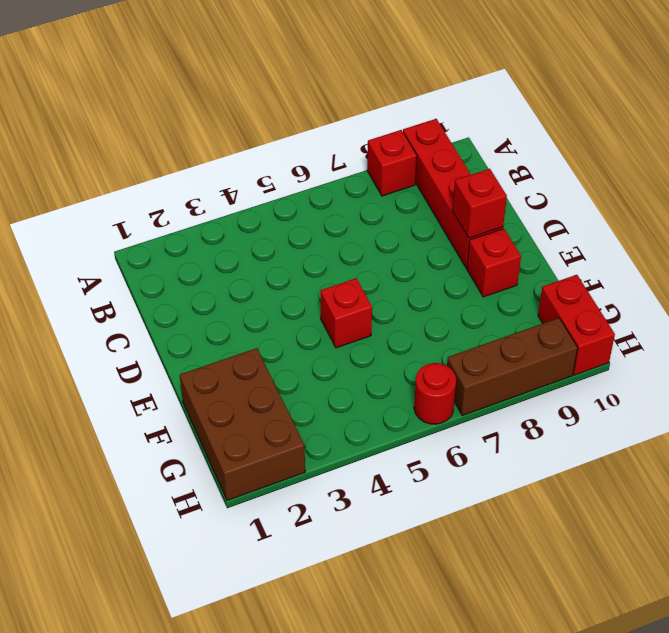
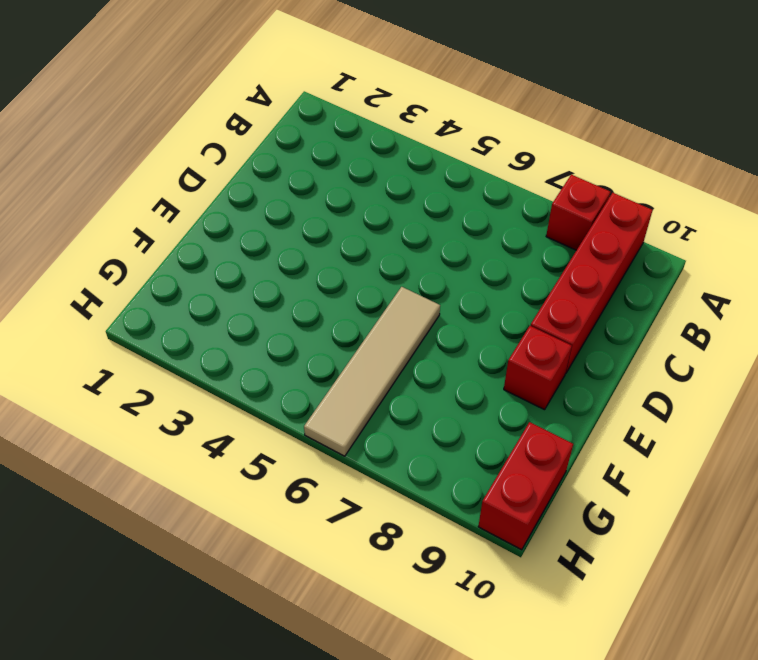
tan 1x4 tile [304,287,440,456] -> red 1x1 round brick [414,363,456,424]
none -> red 1x1 brick [320,278,372,348]
none -> brown 2x3 brick [180,348,305,501]

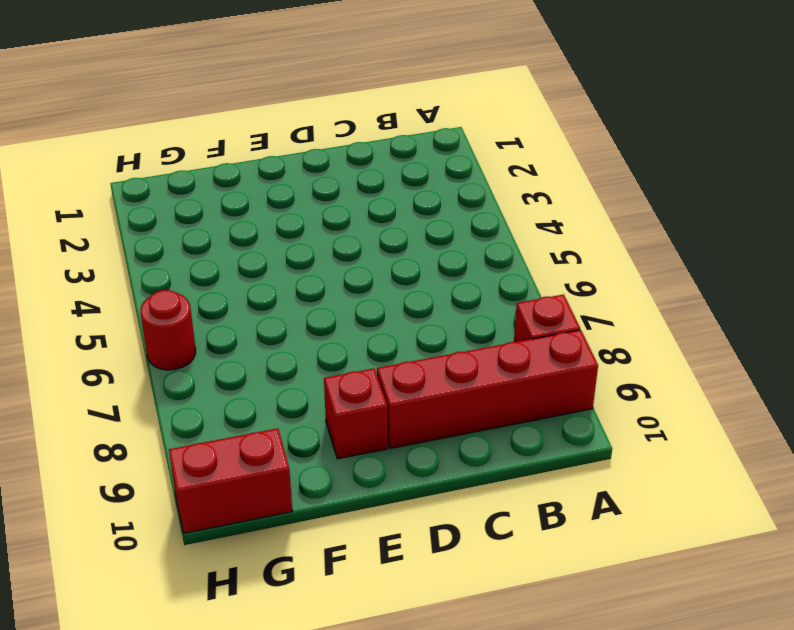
none -> red 1x1 brick [320,278,372,348]
none -> brown 2x3 brick [180,348,305,501]

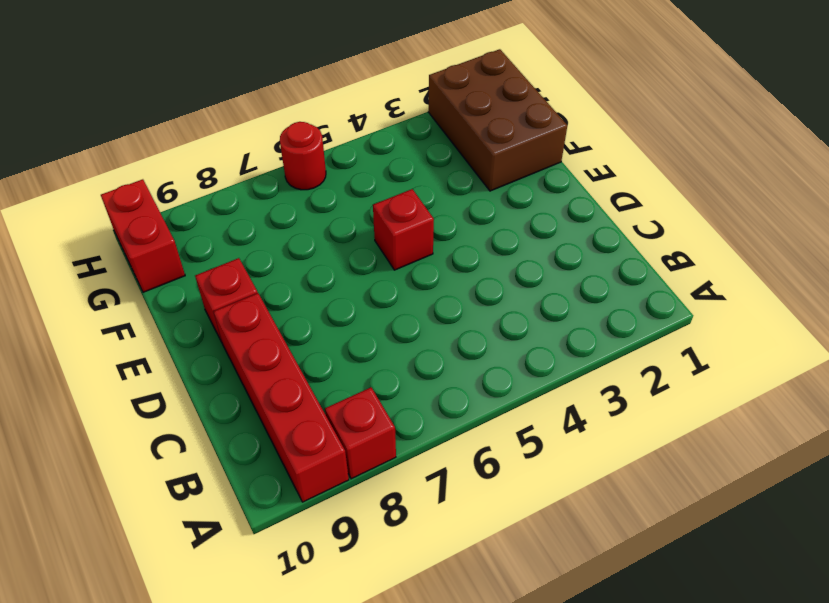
none -> brown 1x3 brick [447,318,577,416]
none -> red 1x1 brick [452,169,507,238]

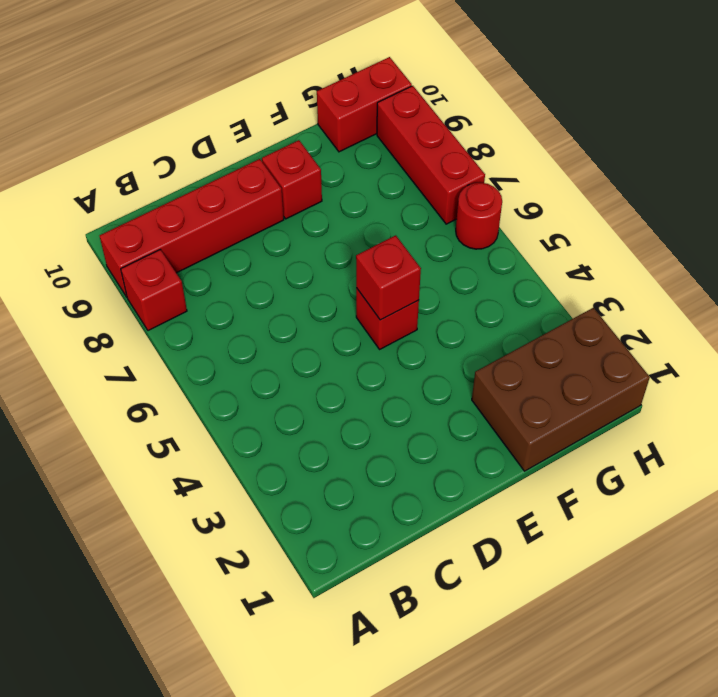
red 1x1 brick [356,235,421,320] -> red 1x1 brick moved to [452,169,507,238]
red 1x3 brick [377,86,485,224] -> brown 1x3 brick [447,318,577,416]

